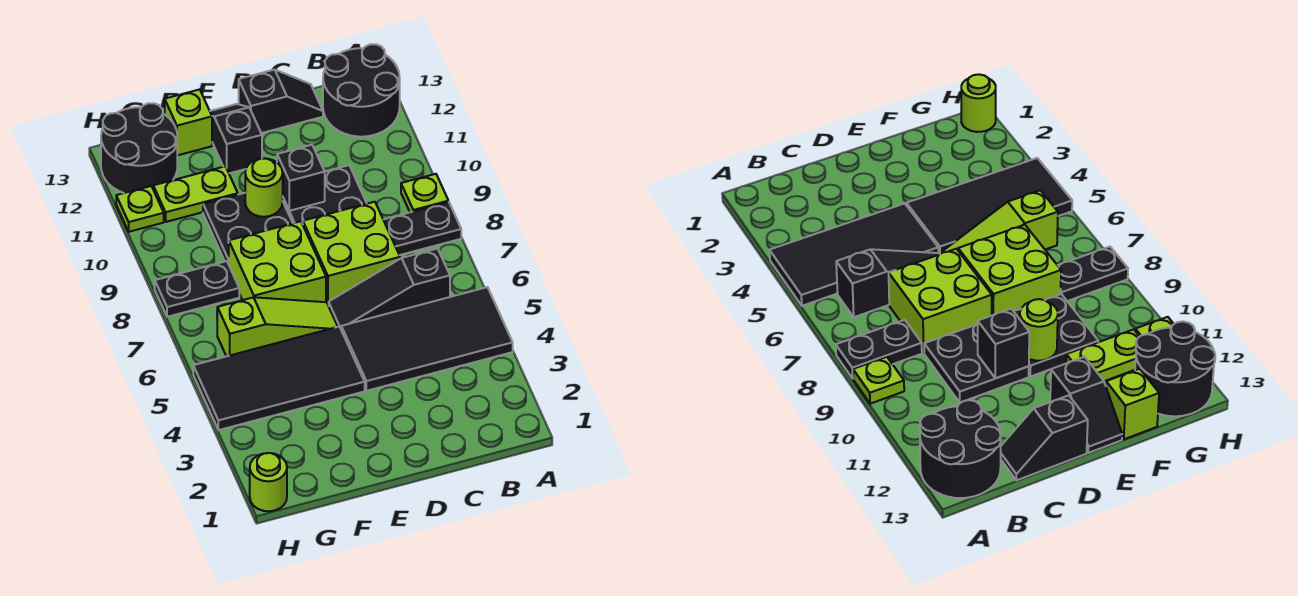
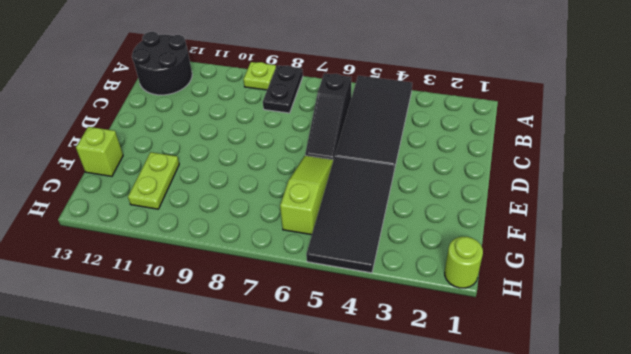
none -> lime 2x2 brick [303,202,400,306]
none -> black 2x2 plate [283,165,367,224]
none -> black 1x2 slope [239,70,323,133]

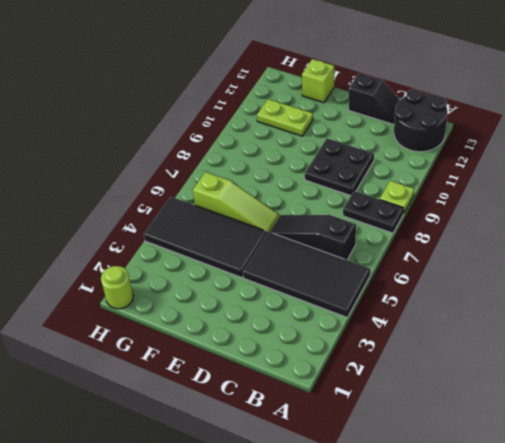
none -> lime 2x2 brick [303,202,400,306]
none -> lime 2x2 brick [229,221,326,302]
none -> black 2x2 plate [203,193,293,264]

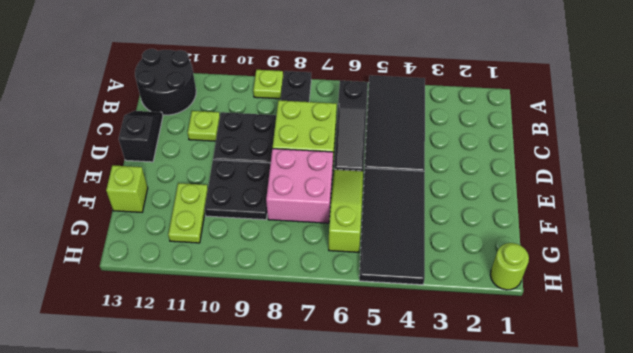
lime 1x1 plate [188,111,220,141] -> lime 1x1 plate moved to [116,186,164,232]
pink 2x2 brick [266,149,333,223] -> lime 2x2 brick [229,221,326,302]
none -> black 1x2 slope [210,104,262,173]
none -> black 1x2 plate [155,261,239,317]
none -> black 2x2 round brick [101,103,177,193]

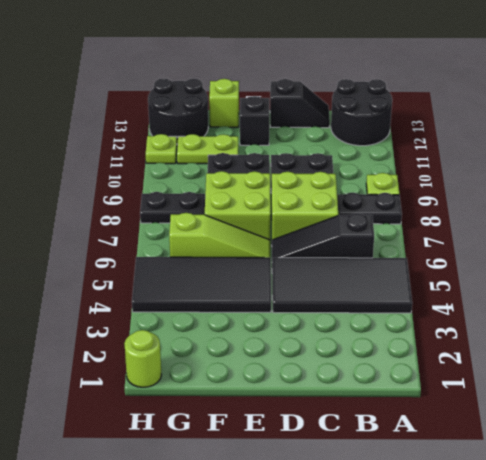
none -> black 1x1 brick [277,145,325,211]
none -> lime 1x1 round brick [245,158,283,217]

